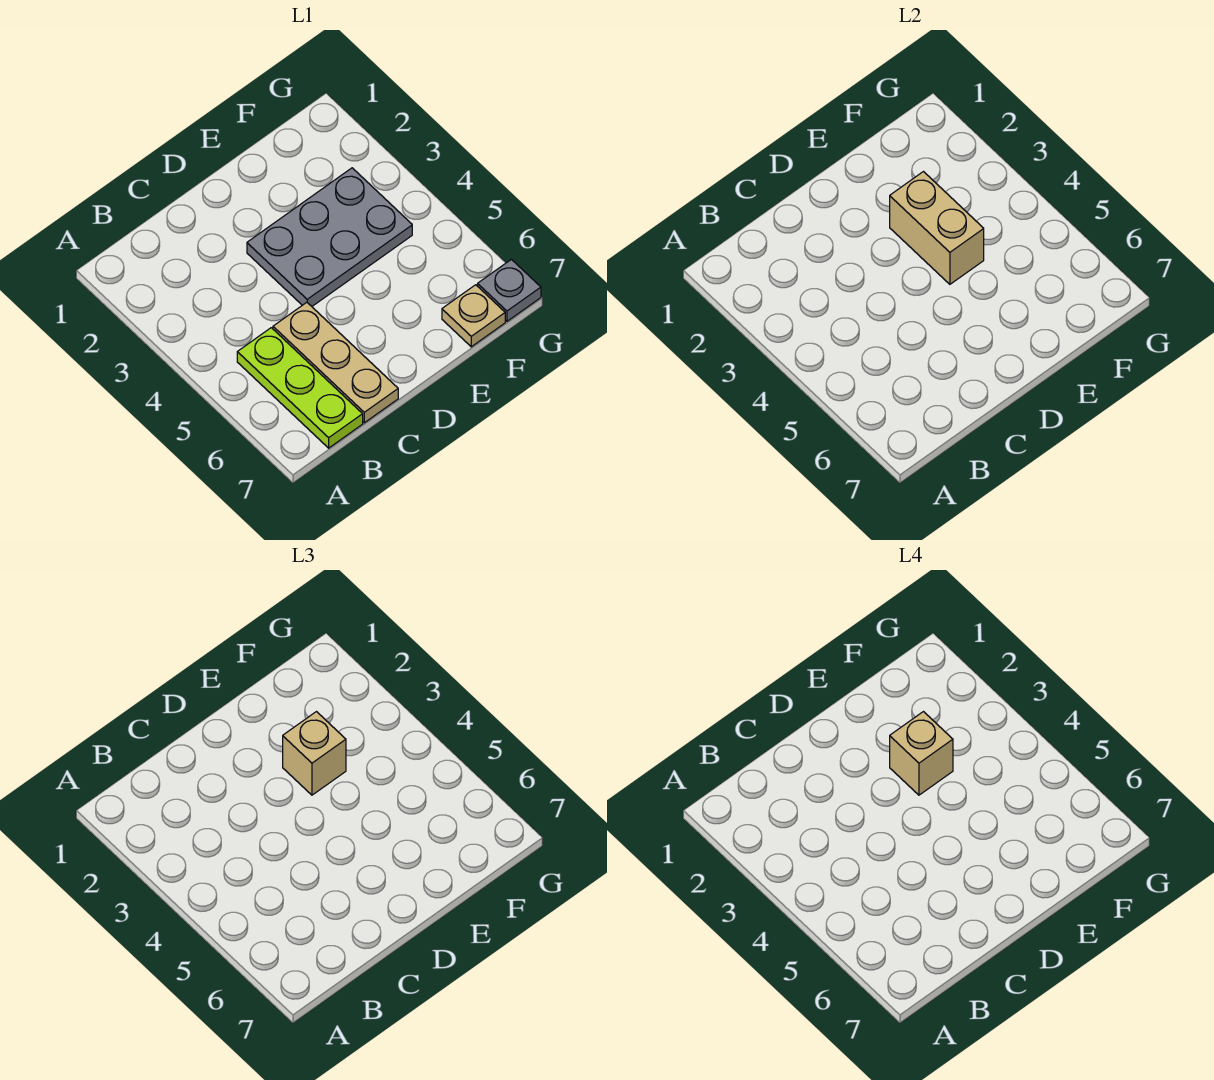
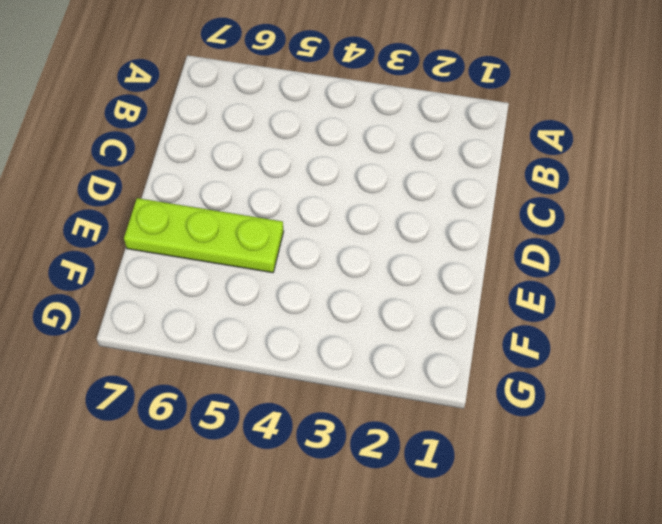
lime 1x3 plate [124,198,284,273] -> lime 1x3 plate moved to [237,328,363,448]
none -> tan 1x3 plate [273,302,398,423]
none -> grey 2x3 plate [247,168,412,306]

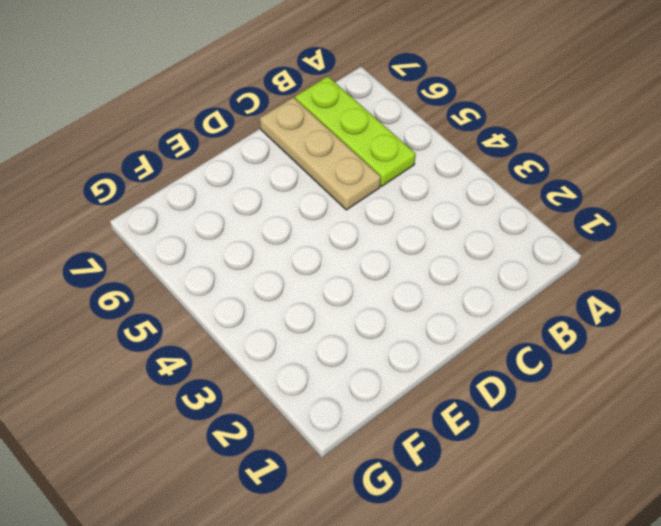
none -> grey 2x3 plate [247,168,412,306]
none -> tan 1x1 plate [442,285,505,347]

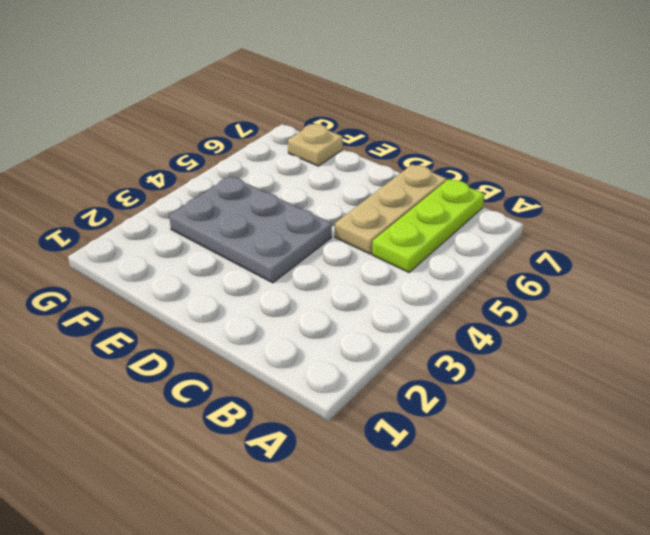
none -> grey 1x1 plate [478,259,541,321]
none -> tan 1x2 brick [890,172,984,284]

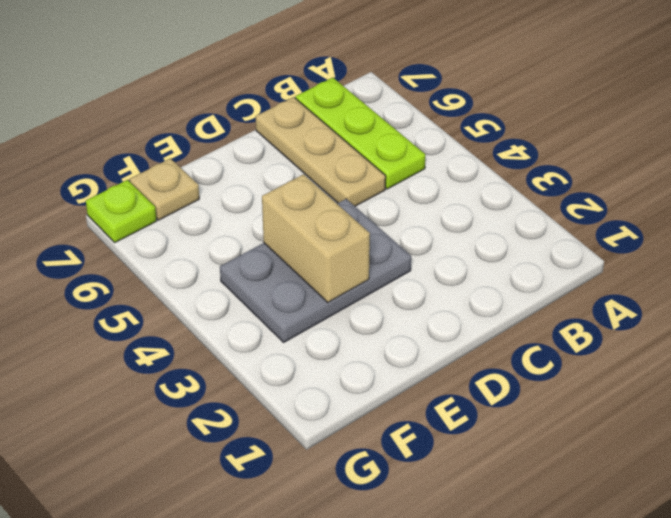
lime 1x1 plate [86,180,156,242] -> grey 1x1 plate [478,259,541,321]
none -> tan 1x1 brick [283,712,346,795]
none -> tan 1x1 brick [890,712,953,795]

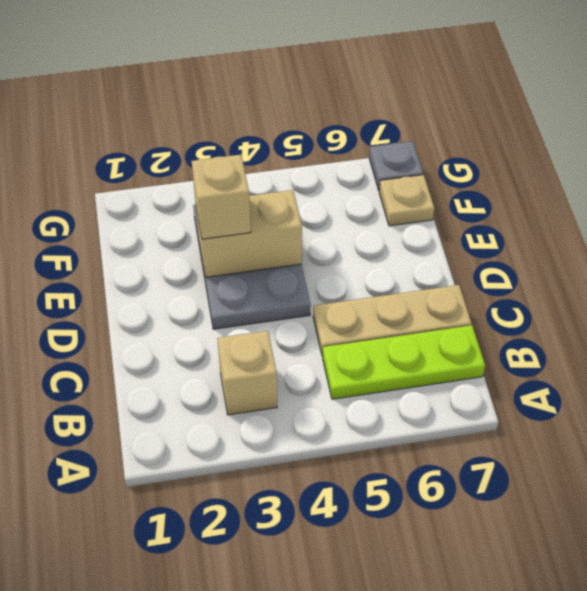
tan 1x1 brick [217,331,277,415] -> tan 1x1 brick moved to [890,712,953,795]

